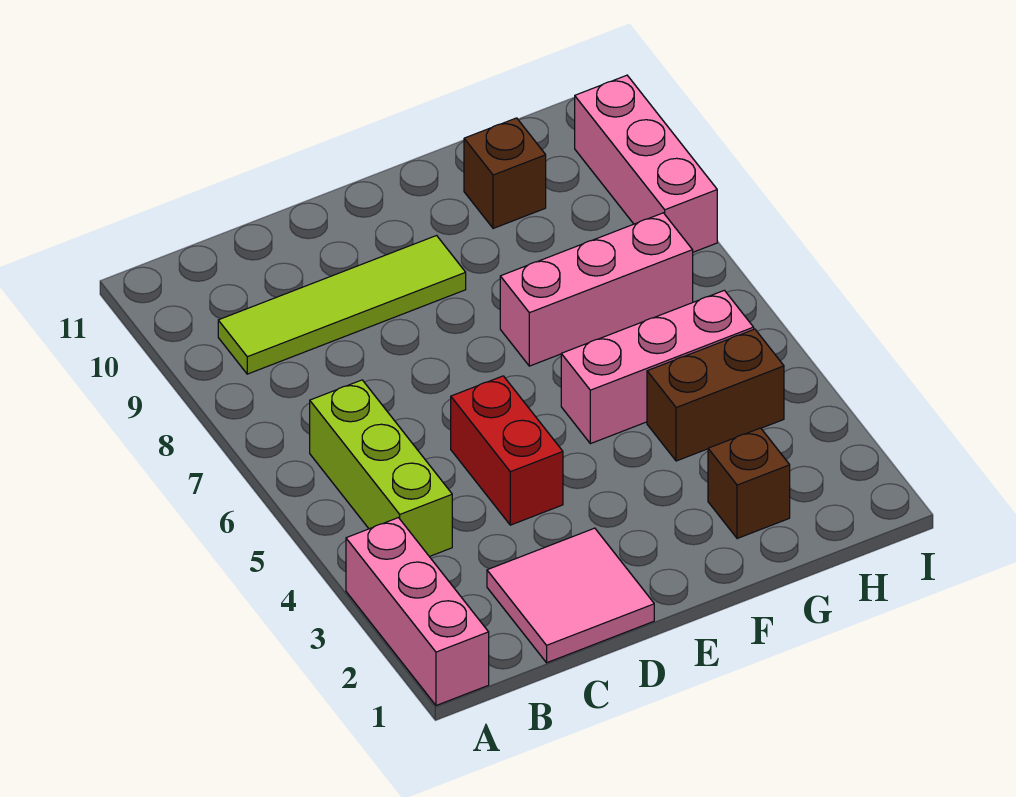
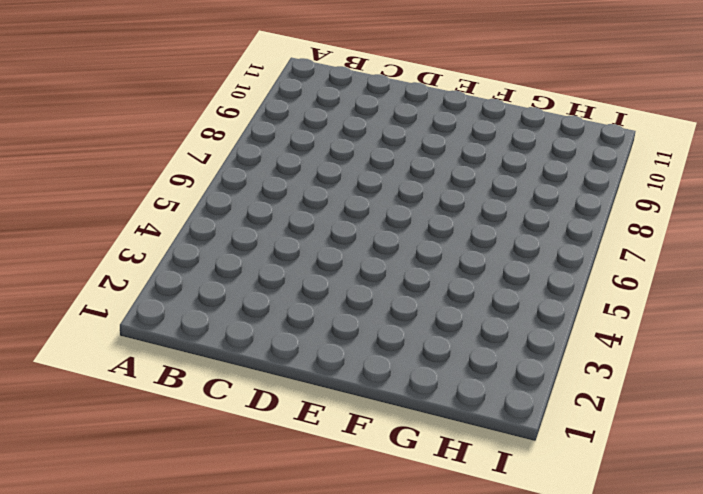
none -> pink 1x3 brick [346,518,489,706]
none -> lime 1x3 brick [310,380,452,557]

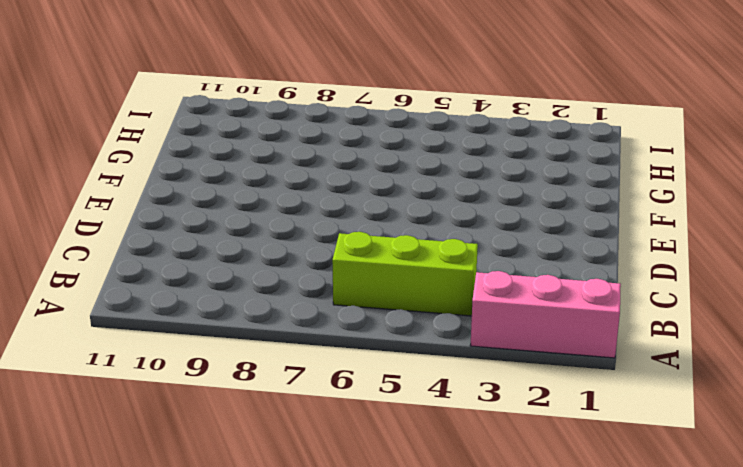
none -> lime 1x4 tile [218,236,466,374]
none -> pink 2x2 tile [487,528,654,663]

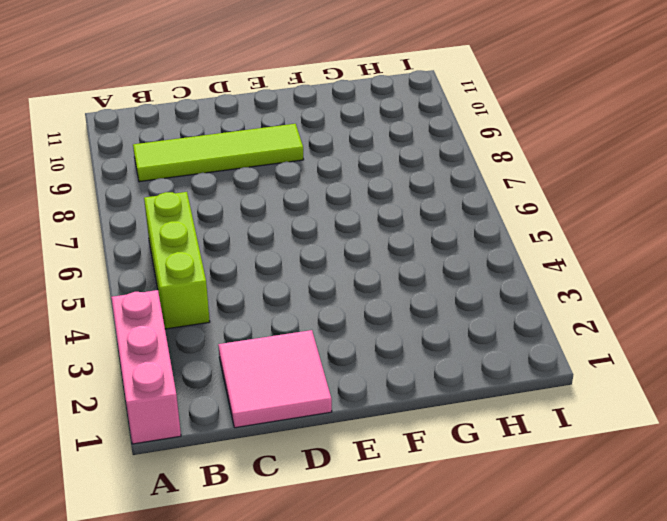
none -> red 1x2 brick [451,376,563,525]
none -> pink 1x3 brick [561,290,754,444]

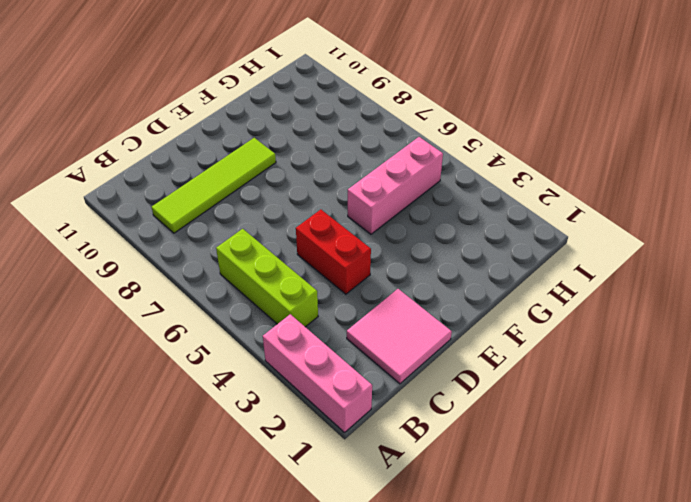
none -> pink 1x3 brick [500,213,693,366]
none -> brown 1x1 brick [708,428,790,539]

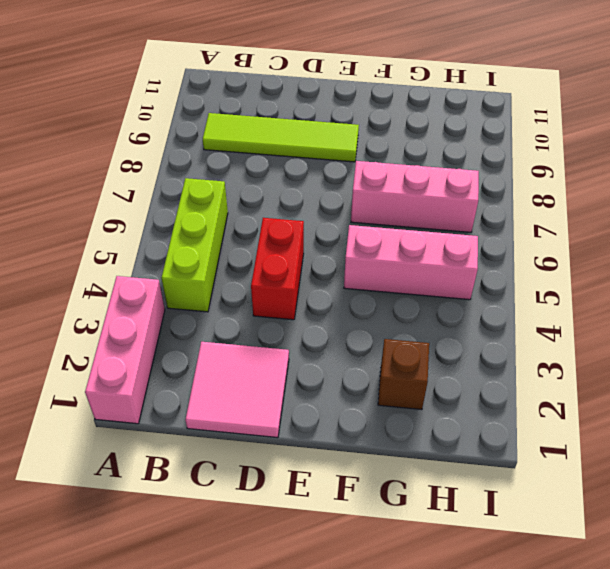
none -> brown 1x2 brick [647,329,784,461]
none -> brown 1x1 brick [464,118,546,228]

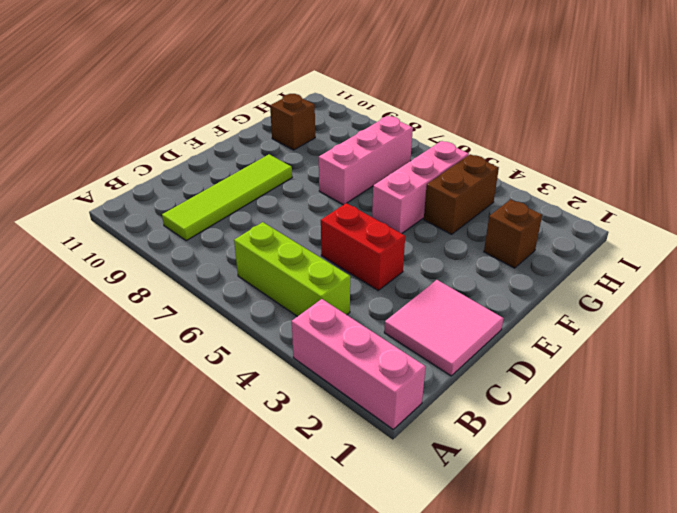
none -> pink 1x3 brick [575,75,717,252]

